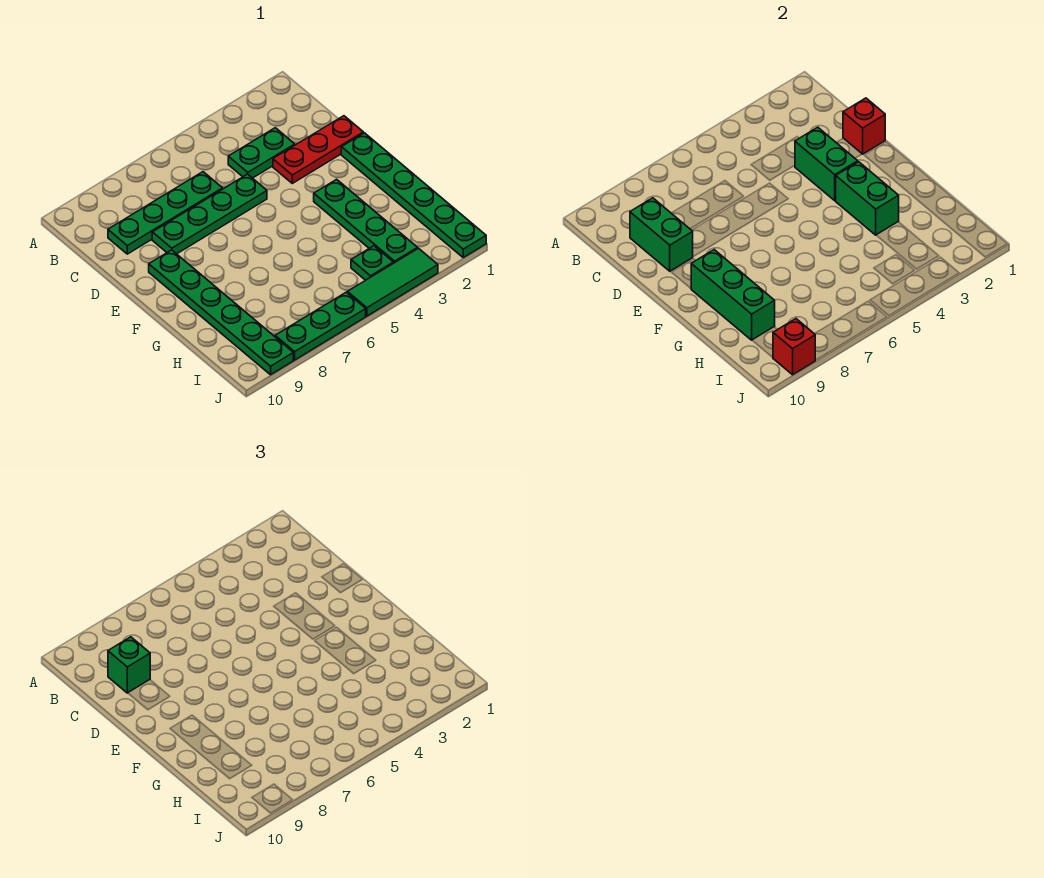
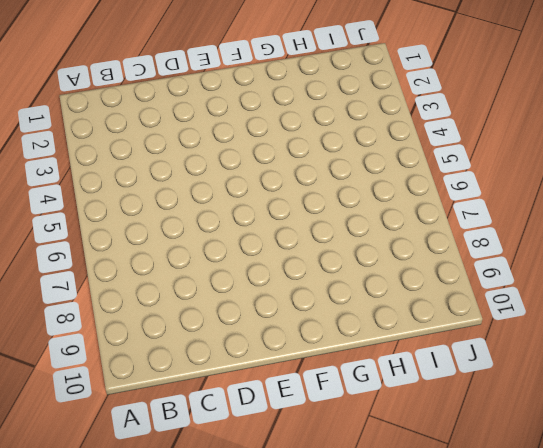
none -> green 1x2 plate [228,128,295,178]
none -> green 1x4 plate [108,172,223,254]
none -> red 1x3 plate [273,116,363,183]

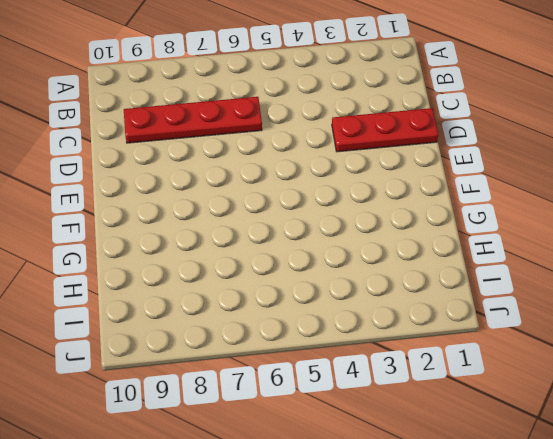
red 1x4 plate [124,97,262,143] -> green 1x4 plate [108,172,223,254]
none -> green 1x2 plate [228,128,295,178]
none -> green 1x4 plate [152,174,267,254]
none -> green 1x6 plate [341,133,486,257]

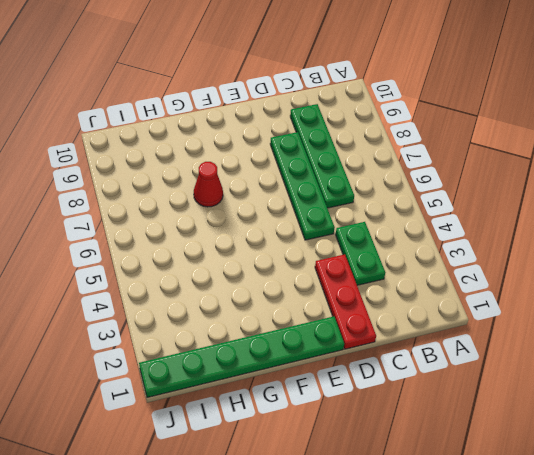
red 1x1 cone [194,162,223,207] -> none
none -> green 1x6 plate [149,250,293,375]
none -> green 1x4 plate [314,179,418,263]
none -> green 1x1 plate [351,246,393,280]

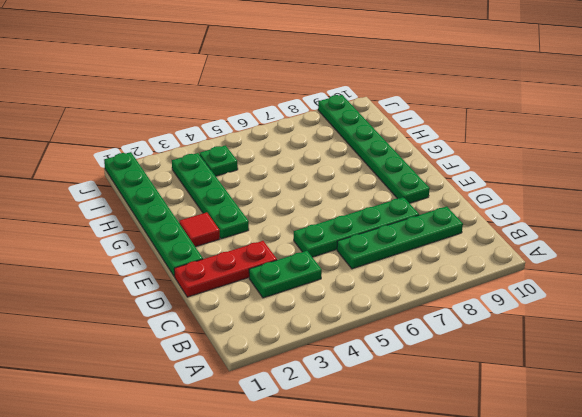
red 1x1 tile [179,212,220,247] -> none
none -> green 1x3 tile [347,248,438,316]
none -> green 1x3 plate [275,292,366,360]
none -> green 1x2 brick [630,198,693,271]

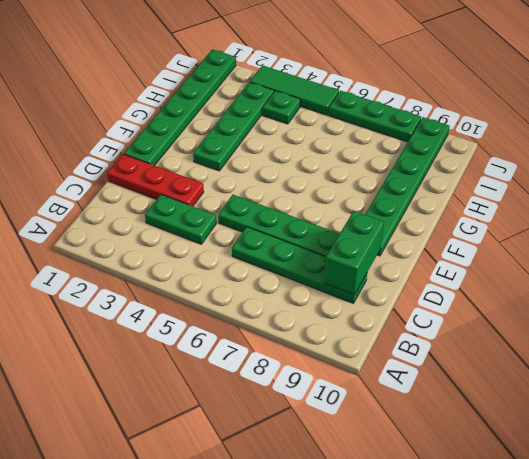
none -> red 1x1 brick [843,98,885,154]
none -> green 1x2 brick [795,127,858,201]
none -> green 1x2 brick [836,162,899,235]

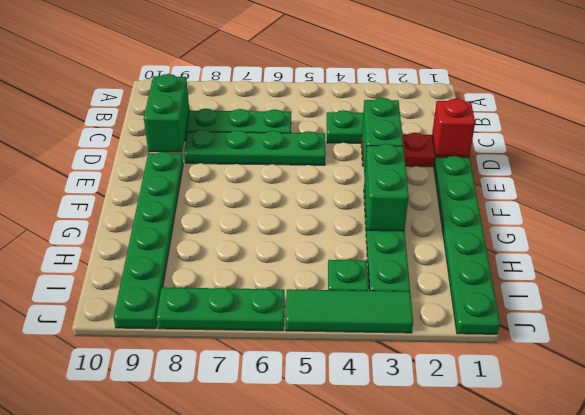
none -> green 1x3 brick [691,250,775,340]
none -> red 1x1 brick [773,319,815,375]
none -> green 1x1 brick [108,637,150,693]

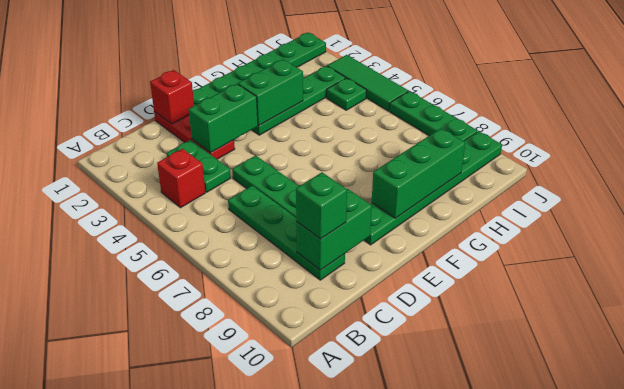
red 1x1 brick [157,149,205,208] -> red 1x1 brick moved to [773,319,815,375]

